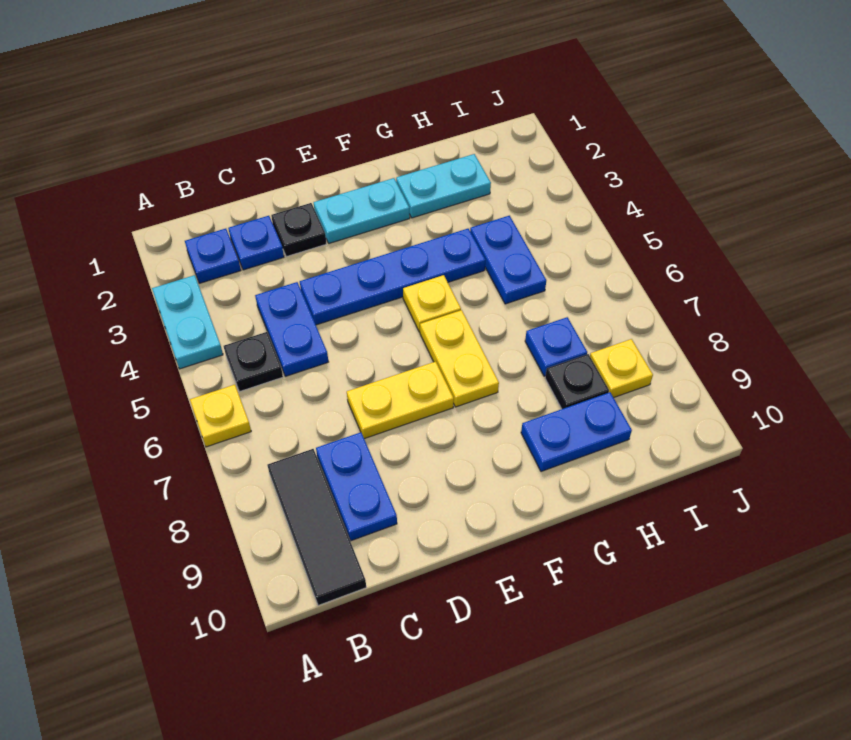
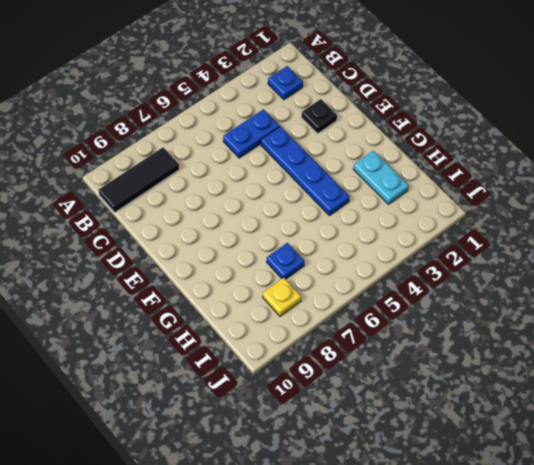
none -> cyan 1x2 plate [152,275,223,369]
none -> yellow 1x1 plate [190,385,251,447]
none -> black 1x1 plate [224,332,283,392]

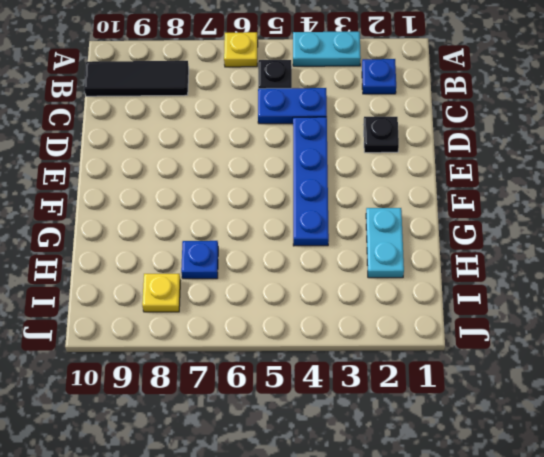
none -> blue 1x1 plate [228,216,284,270]
none -> blue 1x2 plate [316,432,397,541]
none -> yellow 1x2 plate [347,362,454,439]

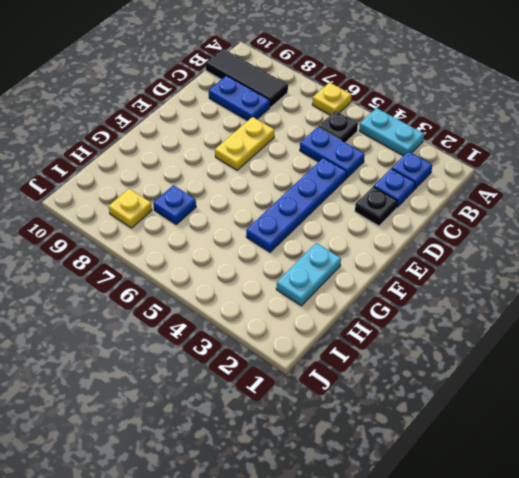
none -> cyan 1x2 plate [314,178,410,243]
none -> yellow 1x1 plate [403,275,461,332]
none -> yellow 1x2 plate [420,310,499,407]

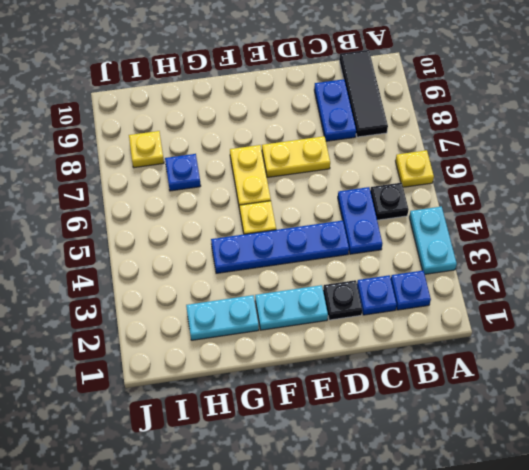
none -> blue 1x2 plate [521,392,632,471]
none -> blue 1x2 plate [470,216,546,304]
none -> black 1x1 plate [545,354,609,409]

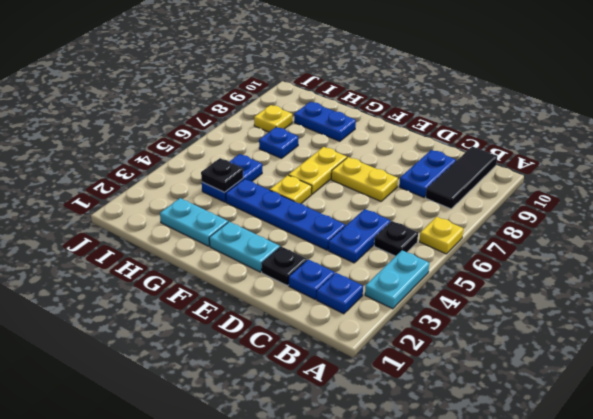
black 1x1 plate [201,158,243,192] -> black 1x1 plate moved to [545,354,609,409]

